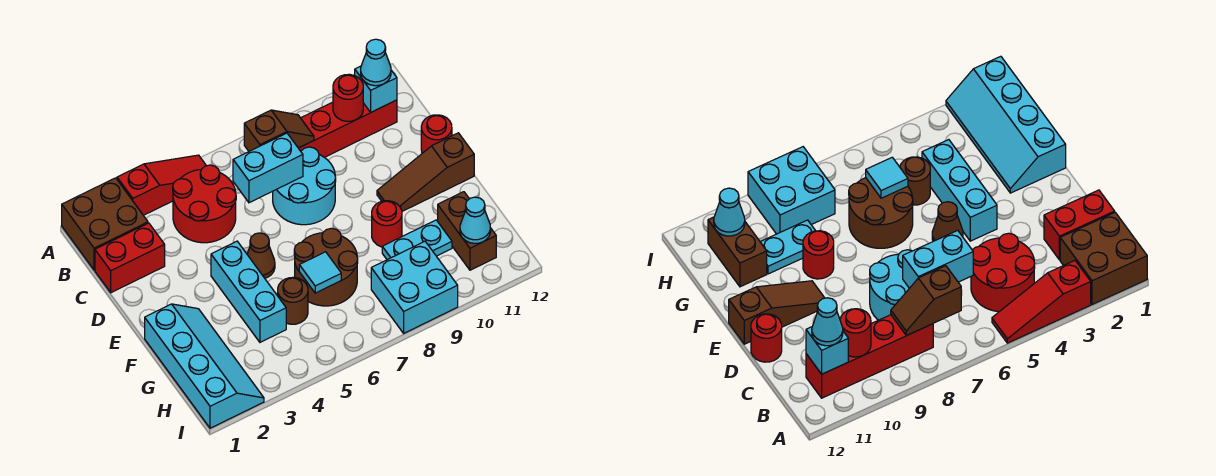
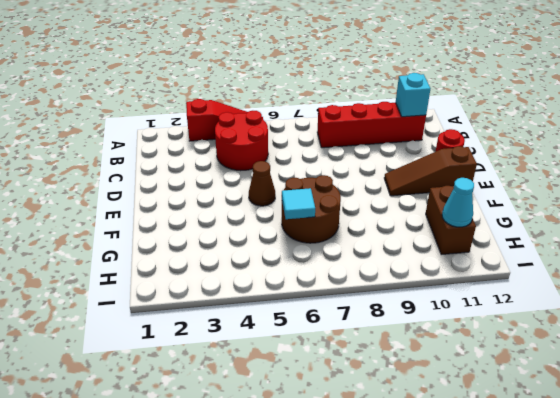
none -> brown 2x2 brick [62,178,148,270]
none -> red 1x2 brick [95,223,165,293]
none -> cyan 2x2 round brick [273,147,336,225]

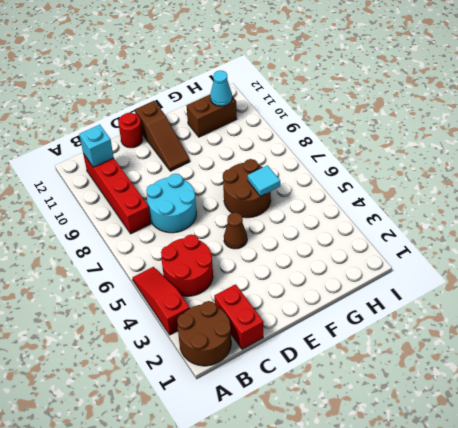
brown 2x2 round brick [177,301,231,366] -> brown 2x2 brick [62,178,148,270]
none -> cyan 1x3 brick [211,241,286,342]
none -> cyan 2x4 slope [145,304,264,428]
none -> red 1x1 round brick [372,201,402,247]

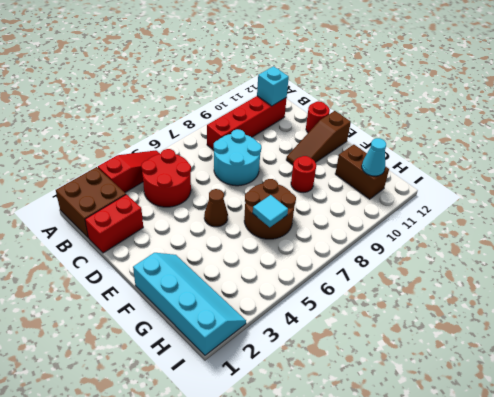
none -> cyan 1x3 brick [211,241,286,342]
none -> brown 1x1 round brick [278,277,308,324]
none -> cyan 1x2 plate [382,220,452,260]

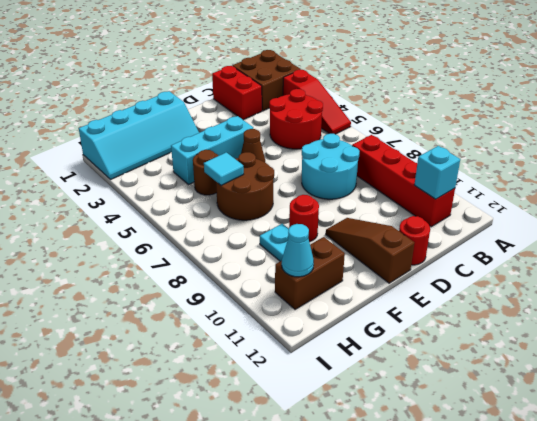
none -> cyan 2x2 brick [371,241,458,333]
none -> brown 1x2 slope [244,110,314,151]
none -> red 1x1 round brick [333,74,363,121]

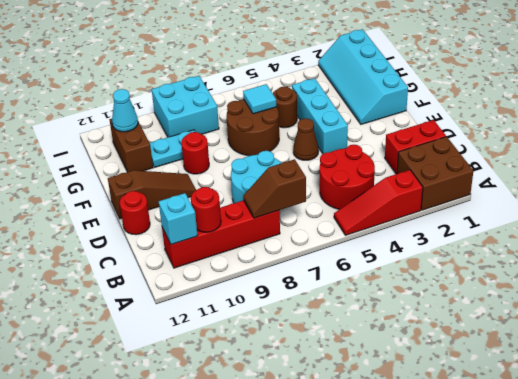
none -> cyan 1x2 brick [233,133,303,203]
none -> cyan 1x1 cone [361,39,391,86]

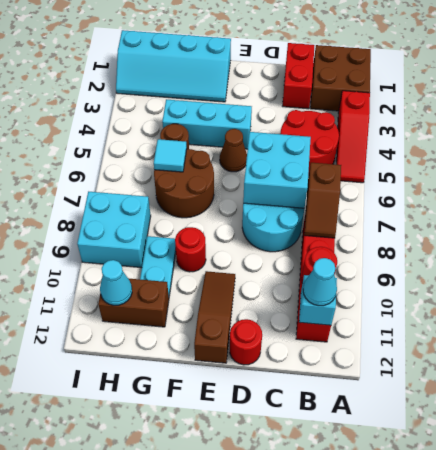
cyan 2x2 brick [243,132,311,208] -> cyan 1x2 brick [233,133,303,203]

